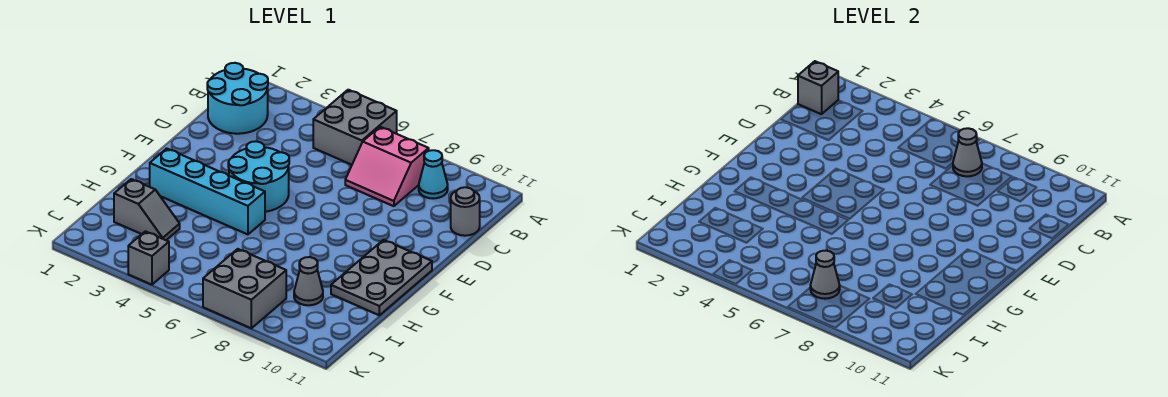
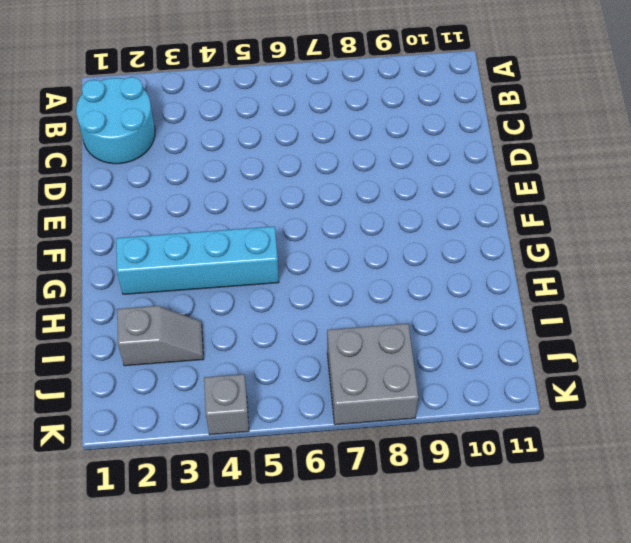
none -> grey 2x2 brick [313,90,397,165]
none -> pink 2x2 slope [345,127,429,206]
none -> cyan 1x1 cone [419,150,448,199]

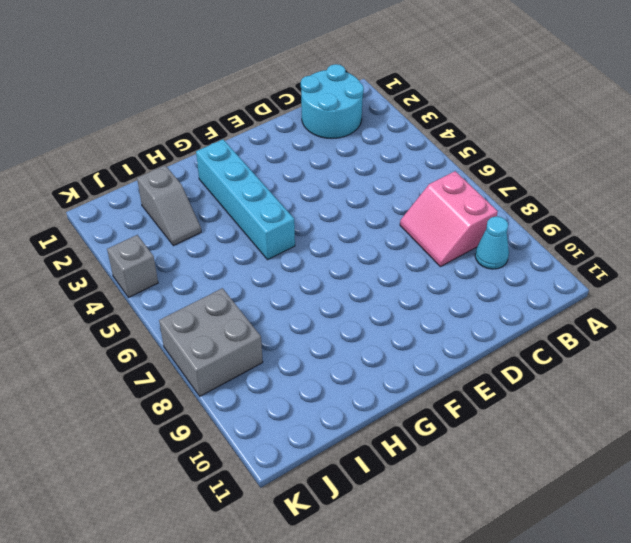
none -> grey 2x2 brick [313,90,397,165]
none -> grey 1x1 round brick [451,187,480,236]
none -> cyan 2x2 round brick [228,141,289,212]

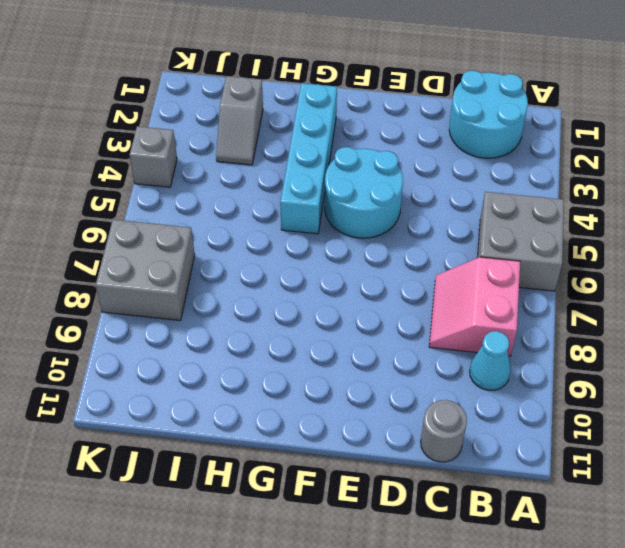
none -> grey 2x3 plate [331,240,432,315]
none -> grey 1x1 cone [294,257,323,305]
none -> grey 1x1 brick [798,61,838,114]

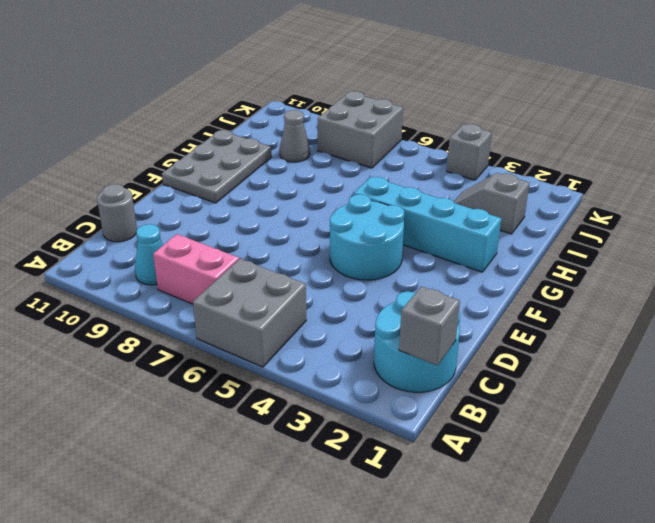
none -> grey 1x1 cone [953,128,982,176]
none -> grey 1x1 cone [810,251,840,299]

